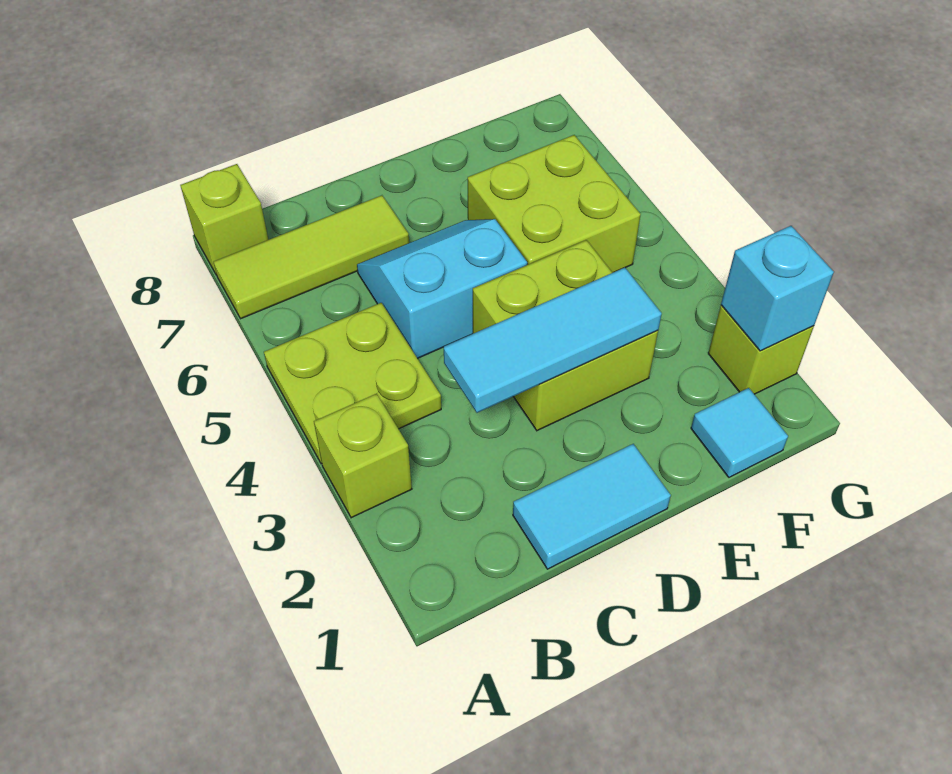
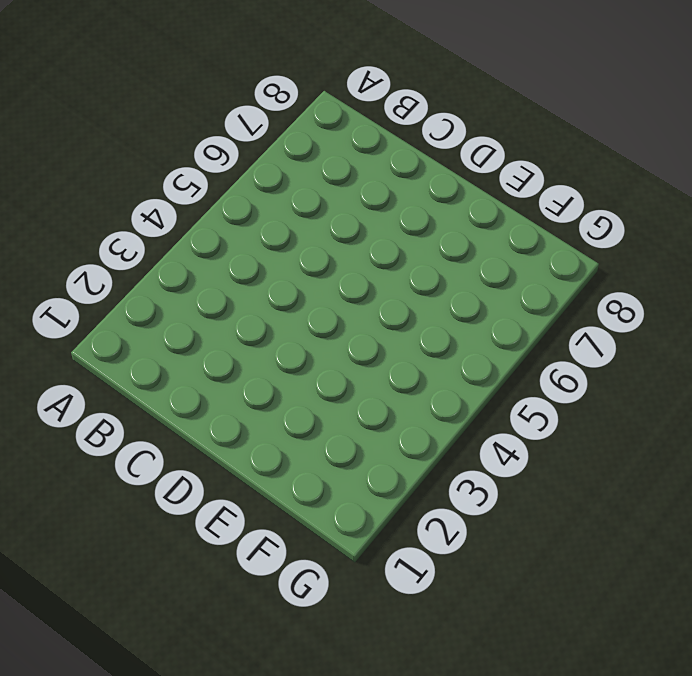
none -> lime 1x1 brick [314,394,412,518]
none -> lime 2x2 plate [264,303,441,464]
none -> lime 1x3 tile [214,195,409,319]

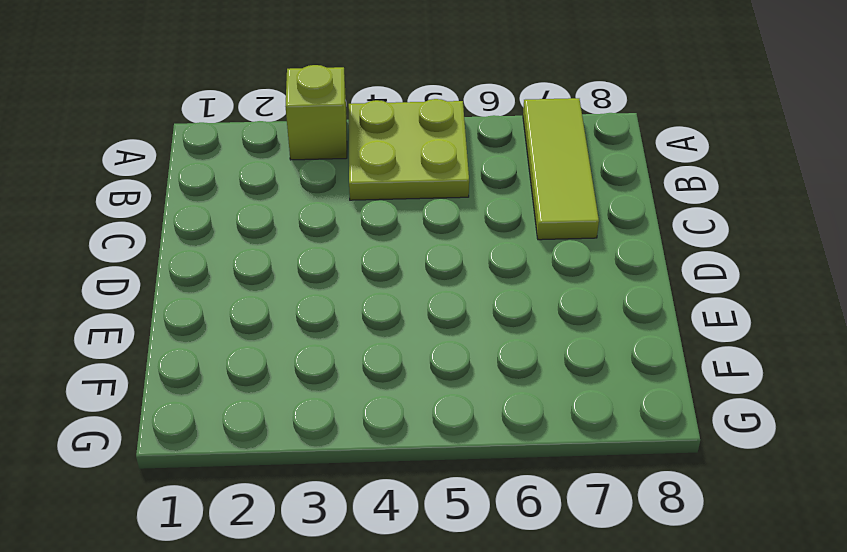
none -> lime 1x1 brick [180,164,268,275]
none -> cyan 1x2 tile [513,444,671,569]
none -> cyan 2x2 slope [357,219,527,358]

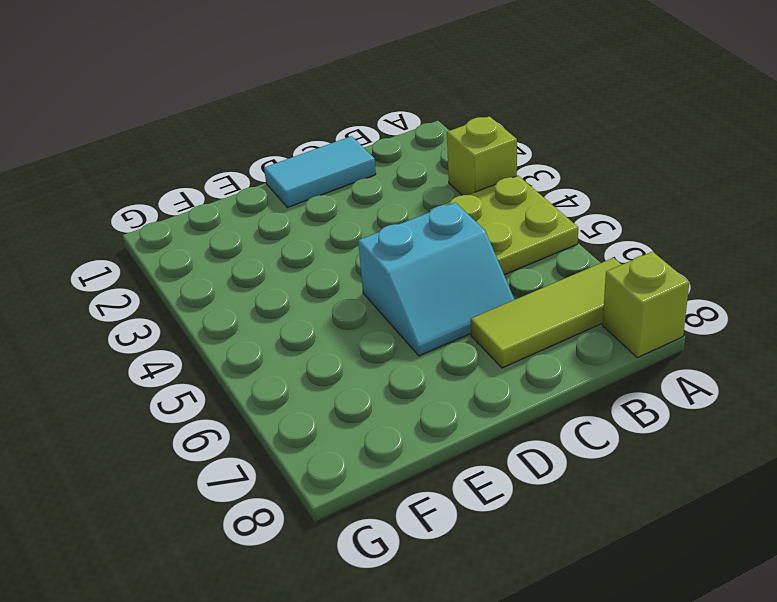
none -> lime 2x2 brick [473,240,658,431]
none -> lime 2x2 brick [468,135,641,273]
none -> cyan 1x1 tile [691,388,788,477]

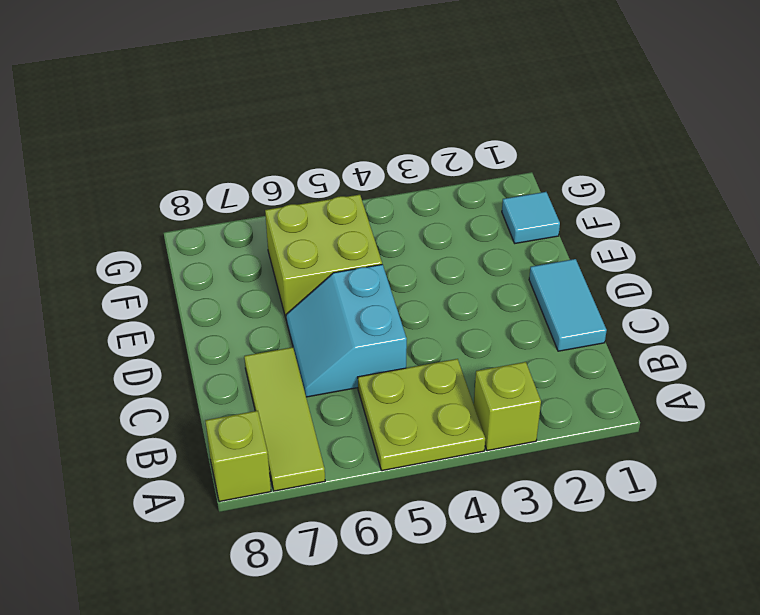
none -> lime 2x2 brick [473,240,658,431]
none -> lime 1x1 brick [708,305,814,394]
none -> cyan 1x3 tile [444,268,662,413]

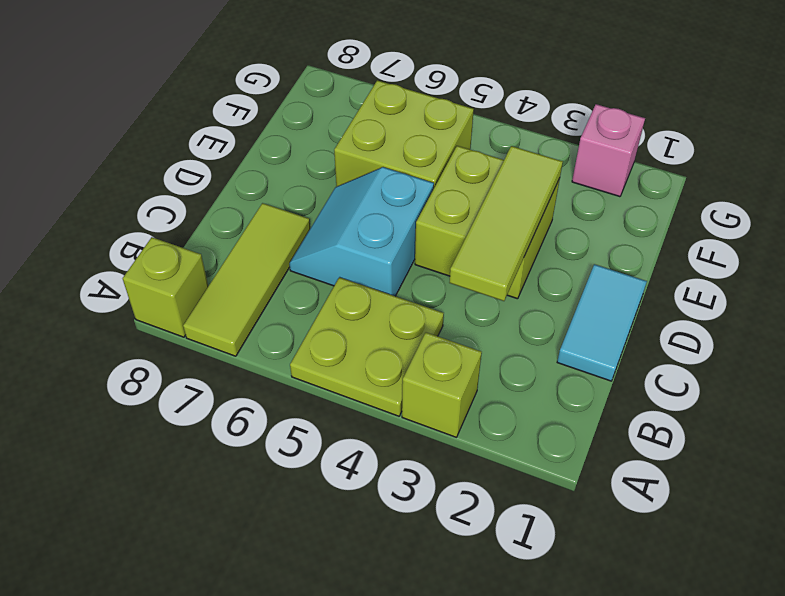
lime 1x3 tile [449,146,563,301] -> cyan 1x3 tile [444,268,662,413]
pink 1x1 brick [572,104,645,197] -> lime 1x1 brick [708,305,814,394]
none -> cyan 1x1 tile [691,388,788,477]
none -> cyan 1x1 brick [721,226,834,351]

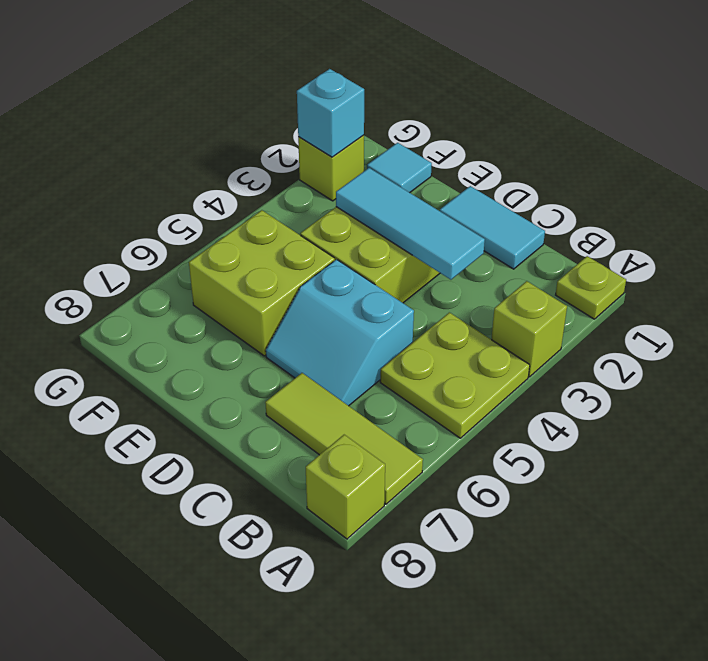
lime 1x1 plate [556,256,626,319] -> none

